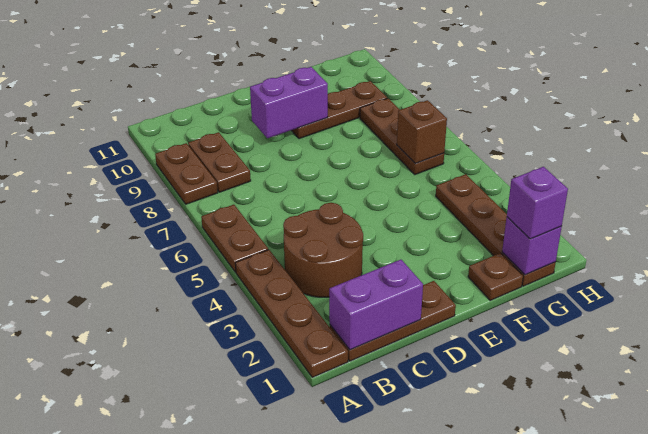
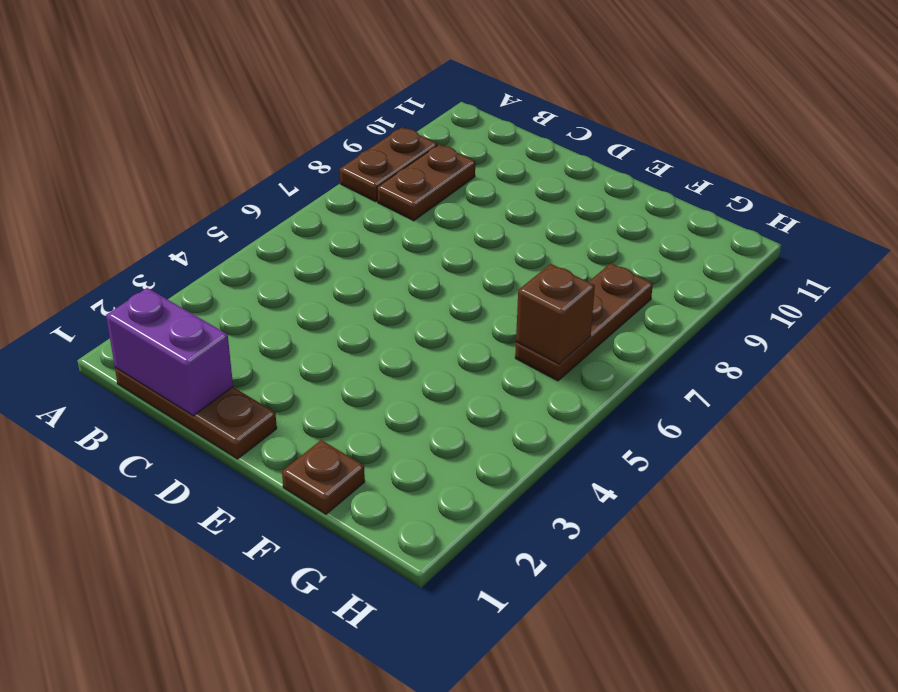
none -> brown 1x4 plate [235,250,348,377]
none -> brown 1x2 plate [201,205,268,272]
none -> brown 2x2 round brick [283,203,363,297]

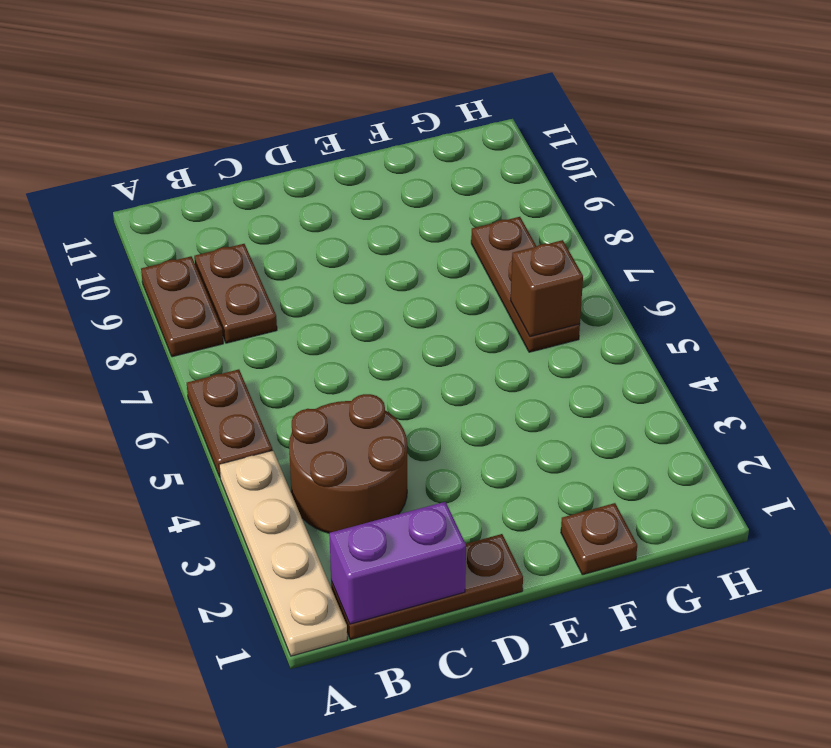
tan 1x4 plate [219,451,347,656] -> brown 1x4 plate [235,250,348,377]
none -> brown 1x3 plate [291,81,387,139]
none -> brown 1x4 plate [436,174,556,286]
none -> purple 1x2 brick [250,67,328,138]

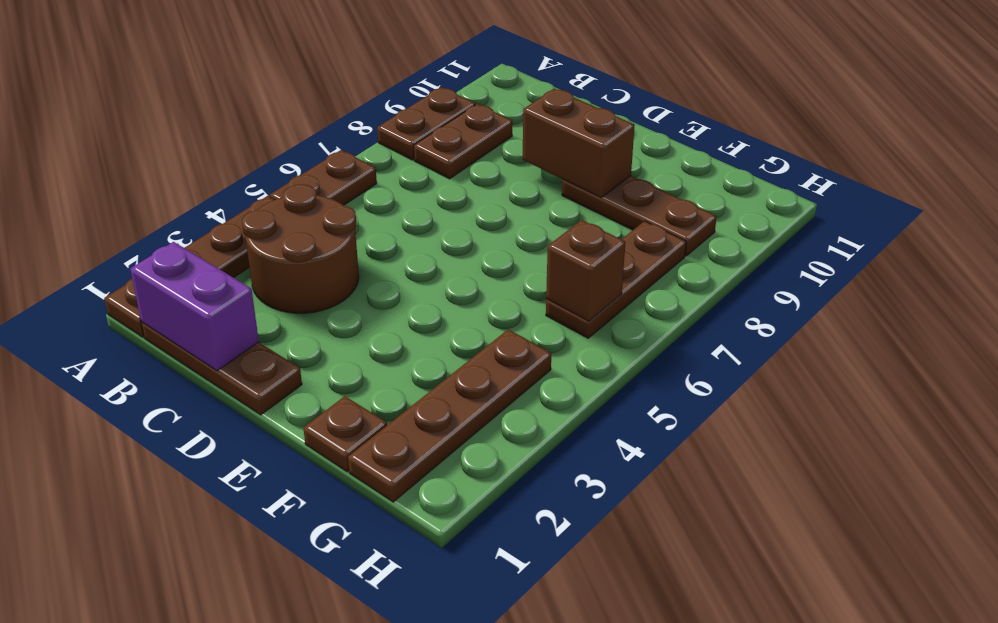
brown 1x2 brick [523,89,635,198] -> purple 1x2 brick [250,67,328,138]
none -> purple 1x1 brick [502,217,562,275]
none -> purple 1x1 brick [507,167,568,239]

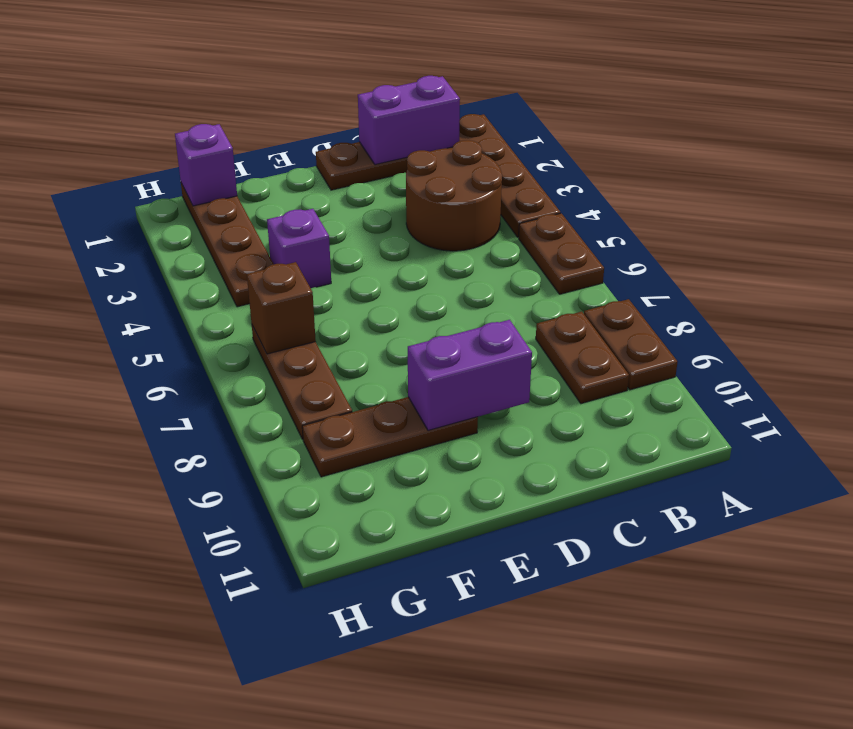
purple 1x1 brick [267,209,331,288] -> purple 1x1 brick moved to [507,167,568,239]
none -> brown 1x1 plate [468,253,523,300]

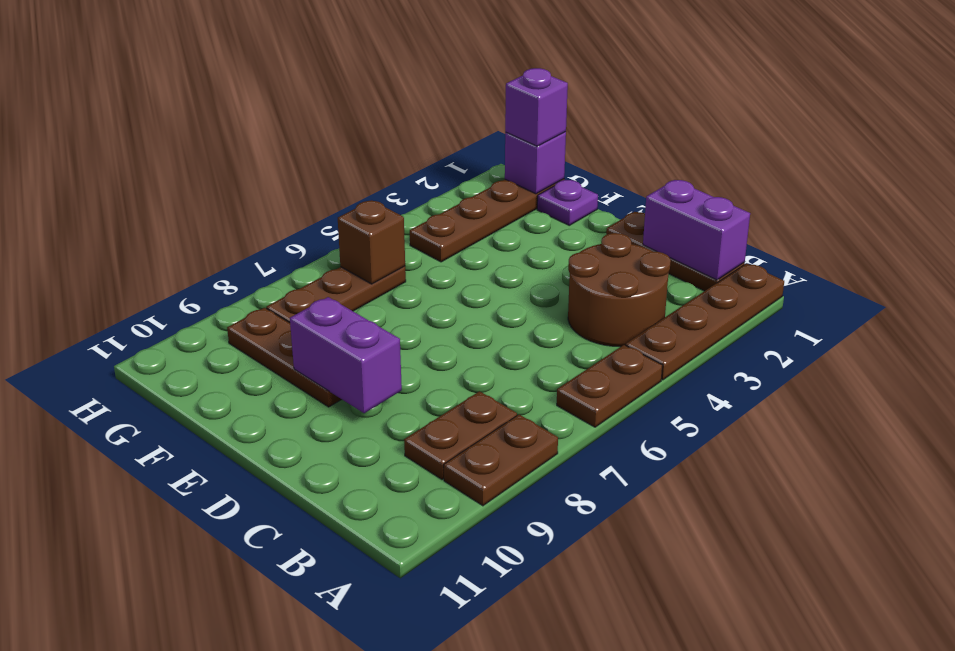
purple 1x1 plate [537,180,598,225] -> brown 1x1 plate [468,253,523,300]

